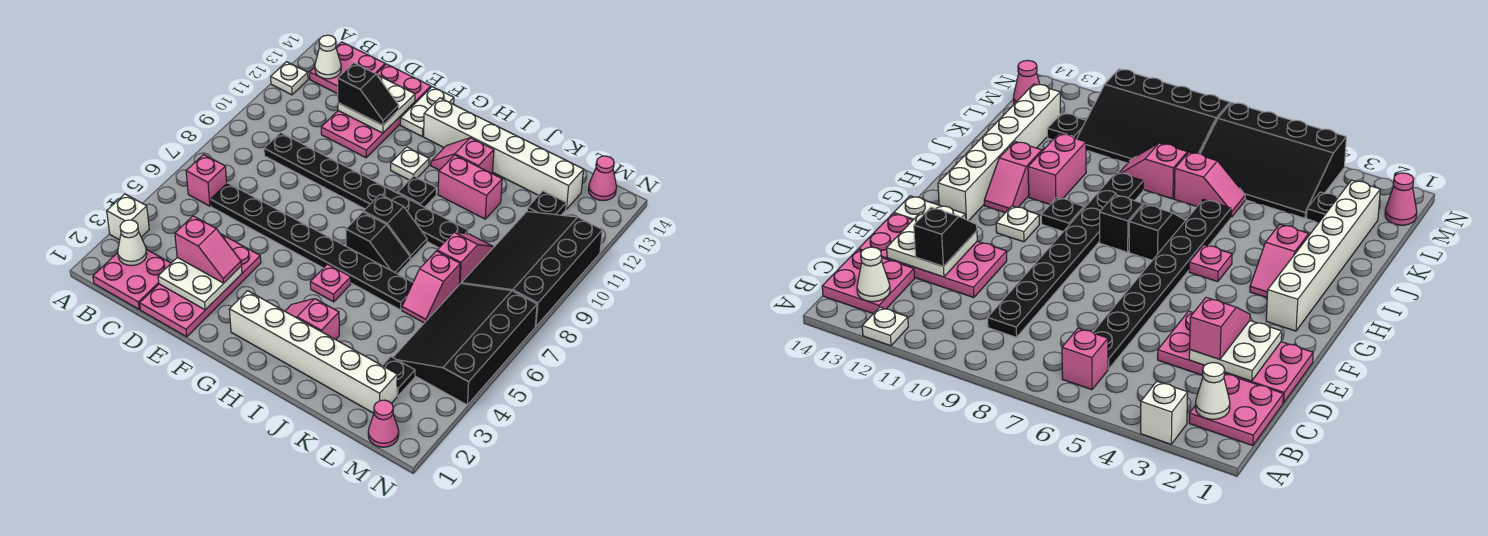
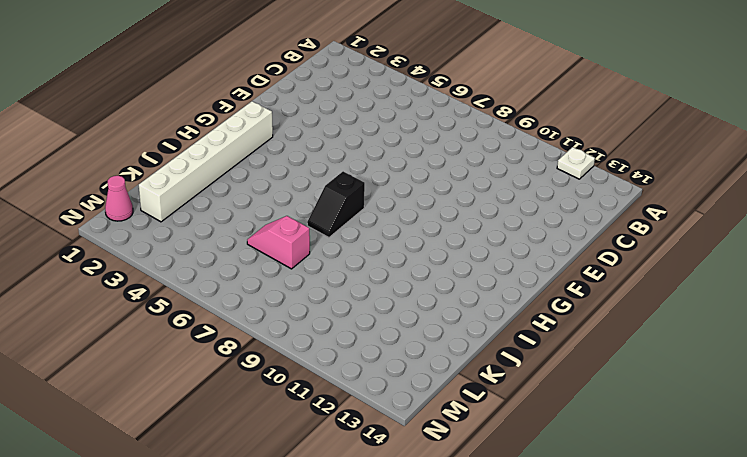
none -> white 1x1 brick [107,194,149,240]
none -> pink 2x2 plate [93,249,171,309]
none -> pink 1x1 brick [186,155,227,206]
none -> pink 2x2 plate [310,42,385,94]

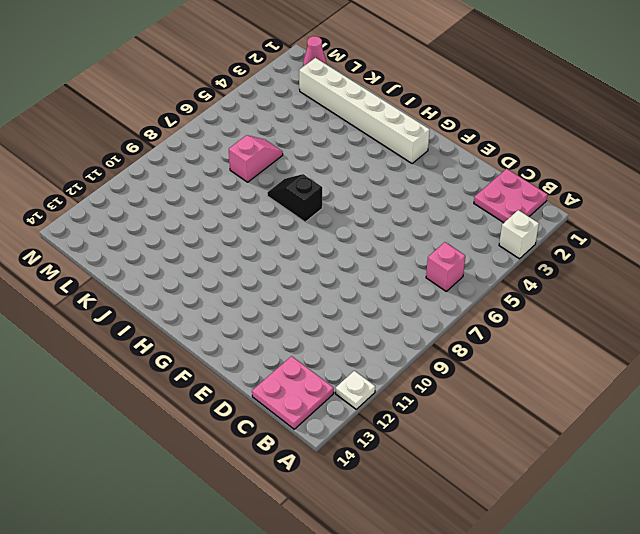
none -> black 1x8 plate [210,183,413,310]
none -> black 1x8 plate [264,133,468,248]
none -> pink 2x4 plate [140,234,261,337]
none -> pink 2x4 plate [321,64,431,158]

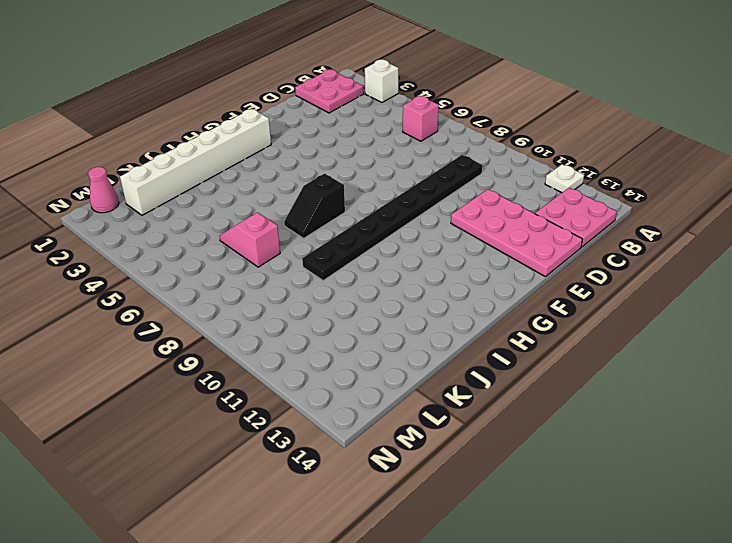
none -> black 1x8 plate [210,183,413,310]
none -> pink 2x4 plate [140,234,261,337]
none -> white 1x2 plate [400,87,454,136]
none -> white 1x1 plate [391,147,429,180]

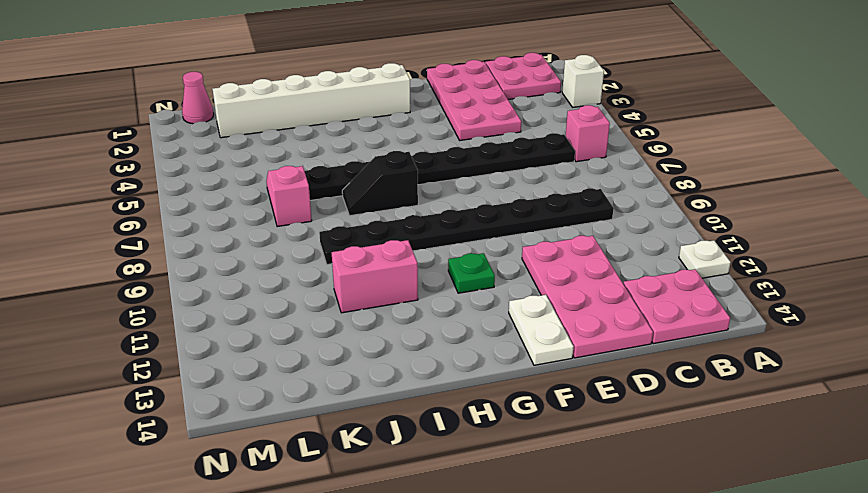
green 1x1 plate [448,253,495,293] -> white 1x1 plate [391,147,429,180]
none -> white 1x6 brick [424,98,584,209]
none -> pink 1x2 slope [285,299,339,340]
none -> pink 1x1 plate [310,264,351,302]
none -> black 1x2 slope [363,194,427,260]

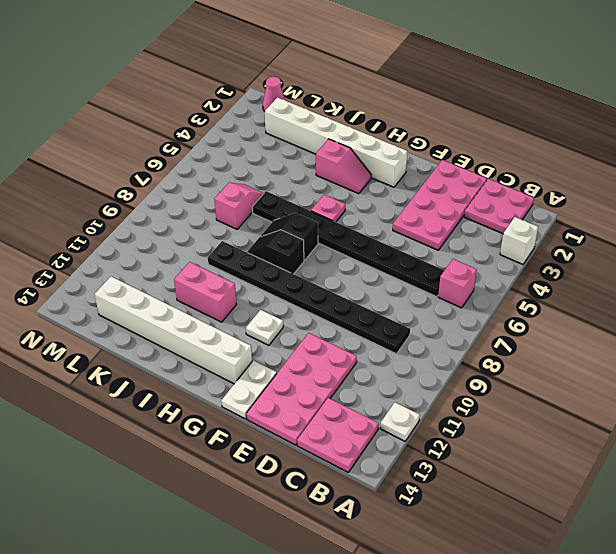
none -> black 1x1 plate [398,176,436,207]
none -> pink 1x2 slope [431,138,494,174]
none -> pink 1x2 slope [437,232,493,285]
none -> black 1x1 plate [382,357,415,396]

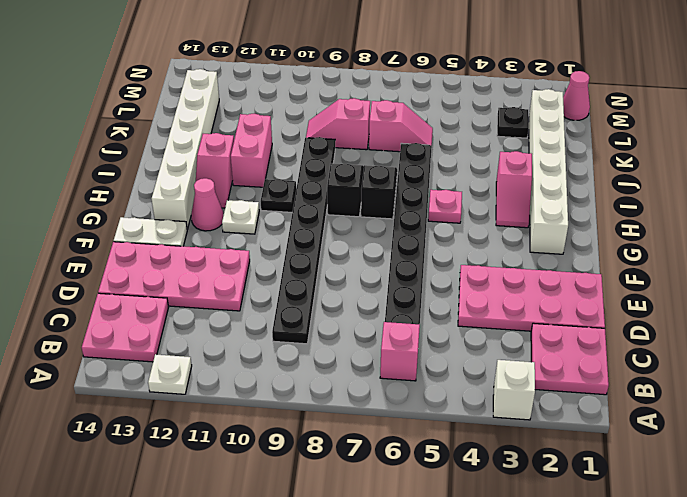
pink 1x1 cone [191,178,223,231] -> pink 1x1 cone moved to [588,156,616,201]
none -> black 3x4 slope [393,284,537,405]
none -> black 3x4 slope [461,212,603,326]
none -> black 1x1 plate [527,191,566,215]
none -> white 1x1 cone [118,220,147,266]

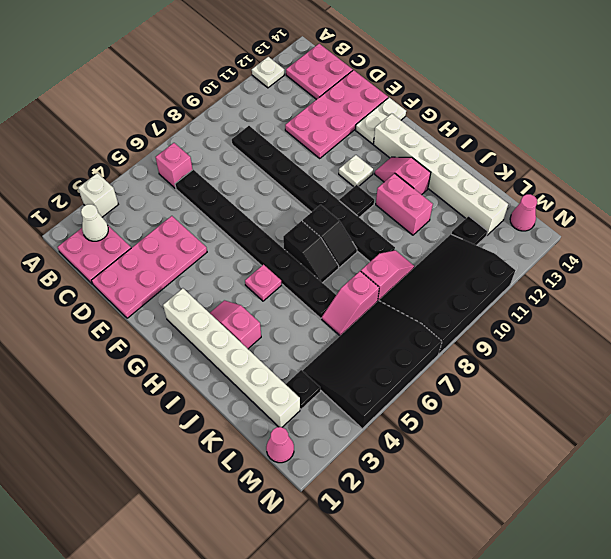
none -> white 1x1 cone [315,35,341,79]
none -> white 2x2 plate [158,258,242,310]
none -> white 2x2 plate [338,75,415,133]
none -> pink 1x2 slope [175,216,241,283]

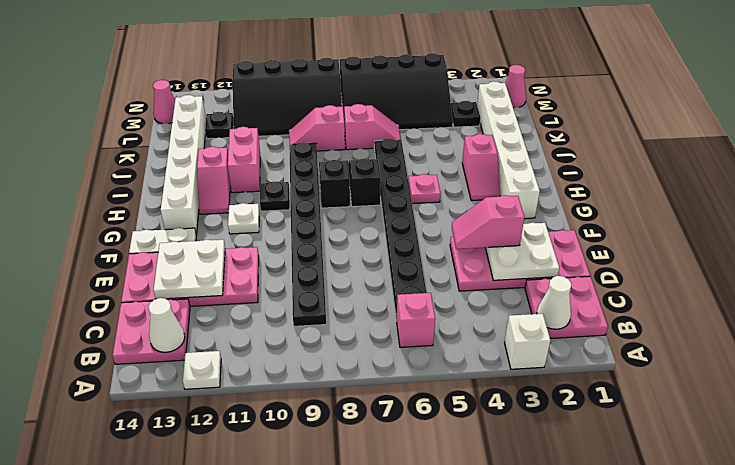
pink 1x2 slope [452,195,524,249] -> pink 1x2 slope turned to [175,216,241,283]
none -> black 1x2 slope [337,63,399,125]

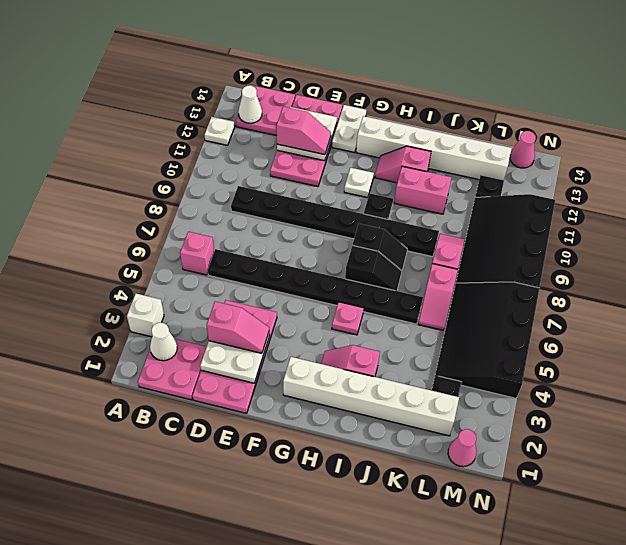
pink 1x2 slope [277,107,331,155] -> black 1x2 slope [337,63,399,125]

